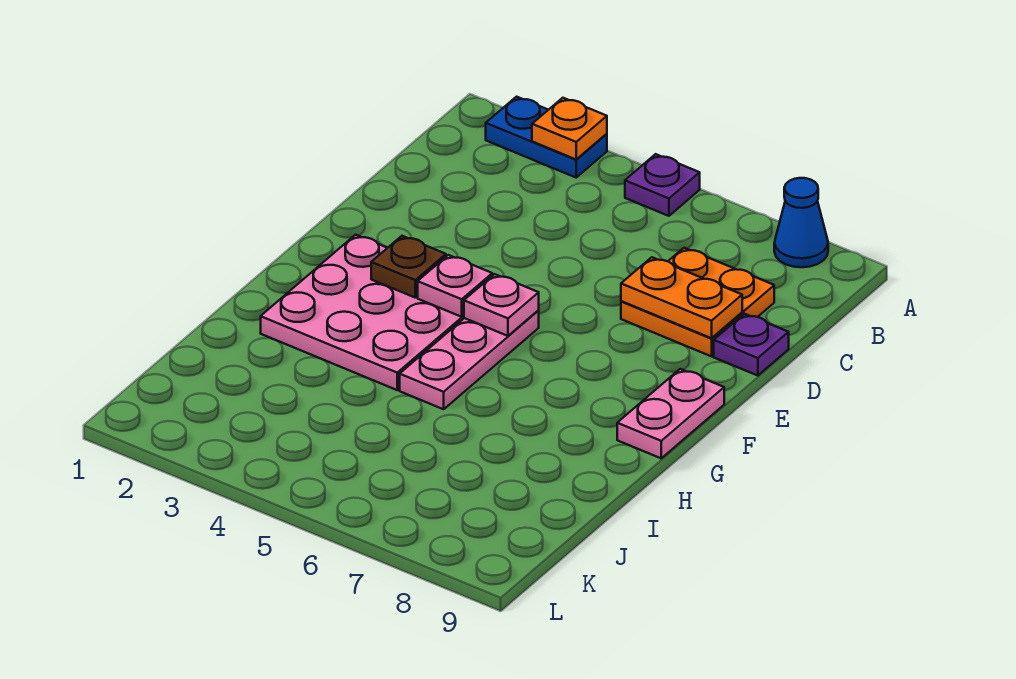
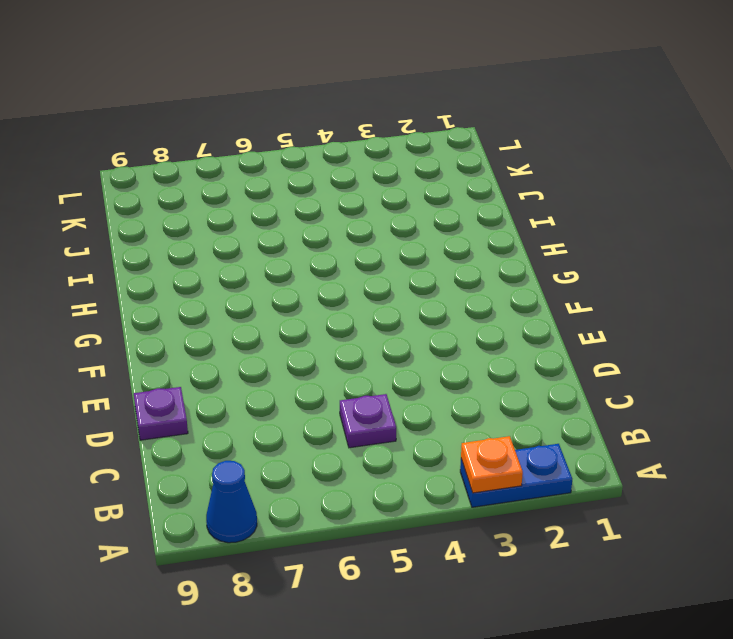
purple 1x1 plate [340,394,396,448] -> purple 1x1 plate moved to [625,154,700,216]
none -> orange 2x2 plate [621,248,774,356]
none -> pink 3x3 plate [261,235,464,390]
none -> pink 1x3 plate [400,311,539,409]

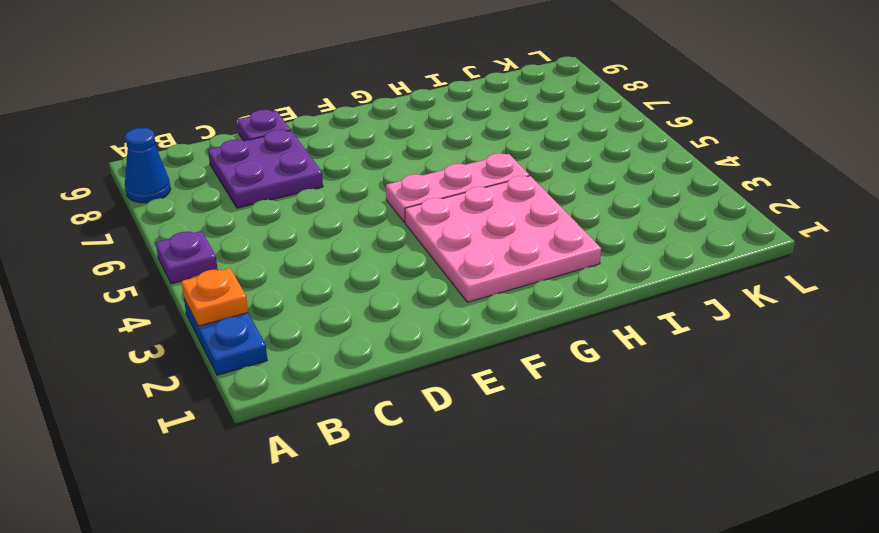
purple 2x2 plate [208,130,323,208] -> orange 2x2 plate [621,248,774,356]
none -> pink 1x2 plate [617,369,724,458]
none -> orange 1x2 plate [621,257,742,338]
none -> brown 1x1 plate [371,236,446,297]

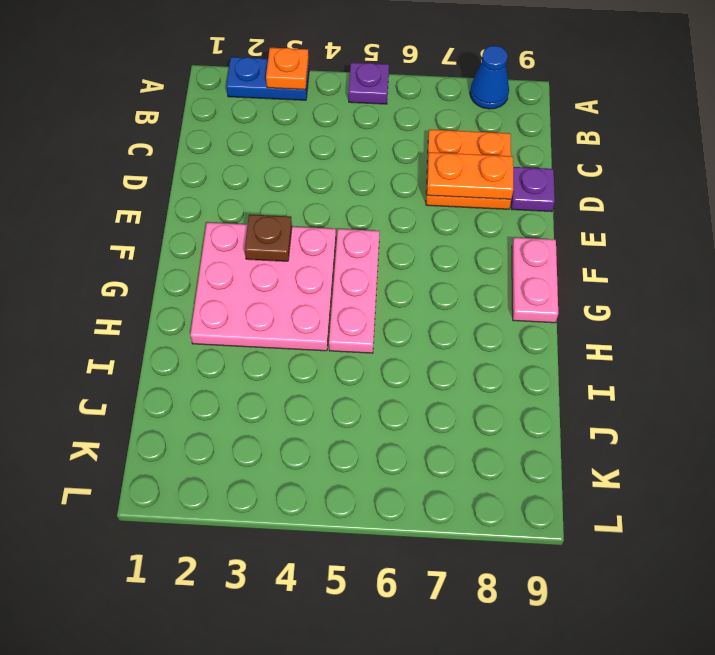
none -> pink 1x1 plate [418,255,492,317]
none -> pink 1x1 plate [464,274,539,336]

